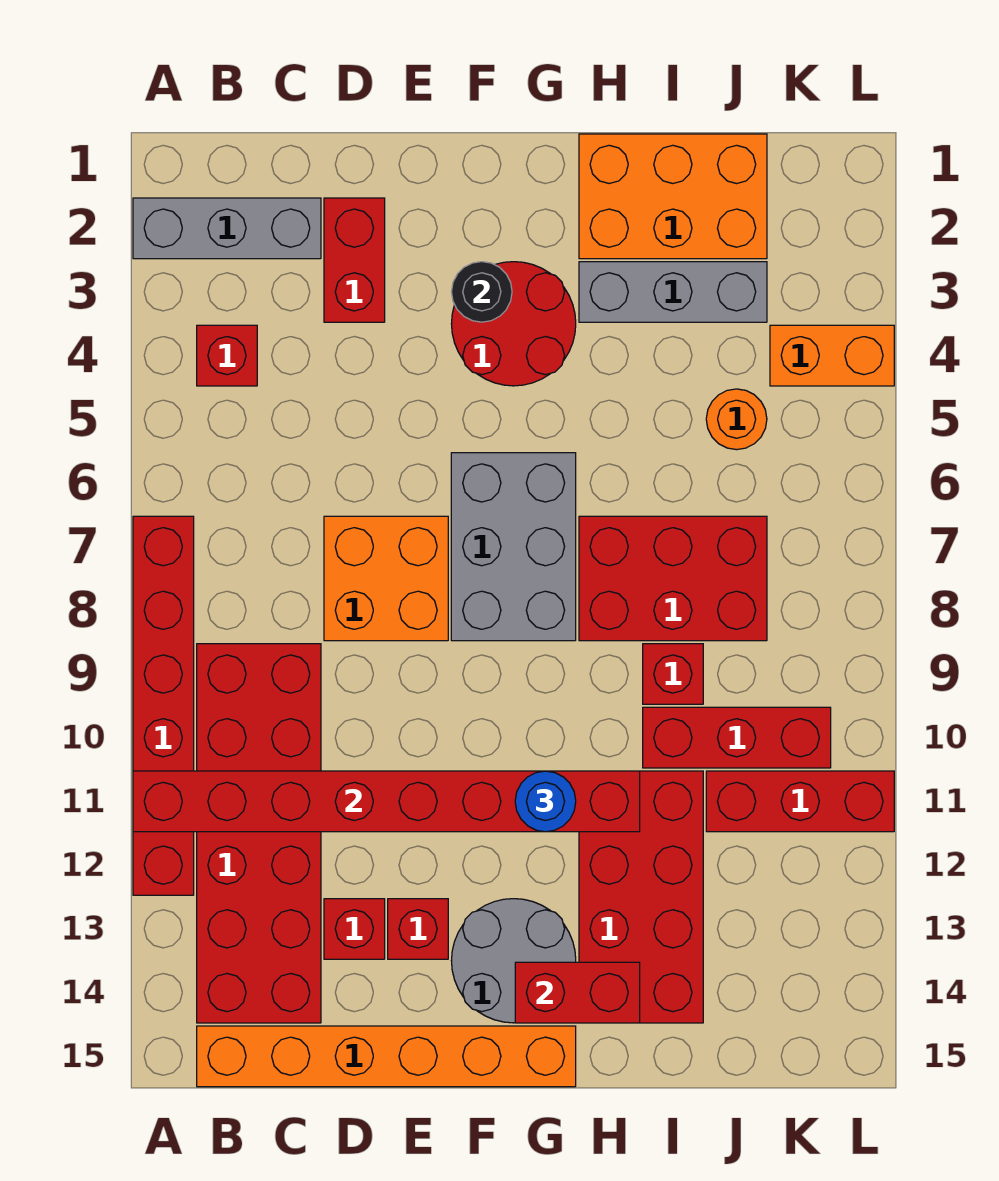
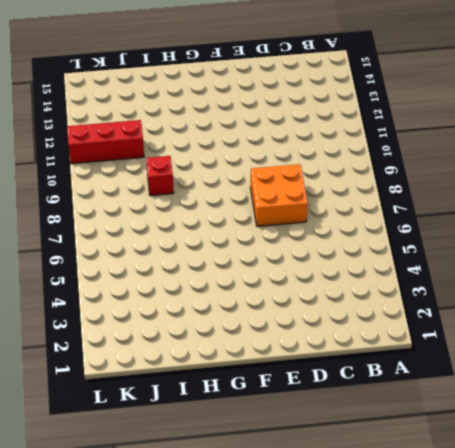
none -> grey 1x3 brick [133,198,321,259]
none -> red 1x6 brick [133,516,194,895]
none -> red 1x1 brick [197,325,257,386]

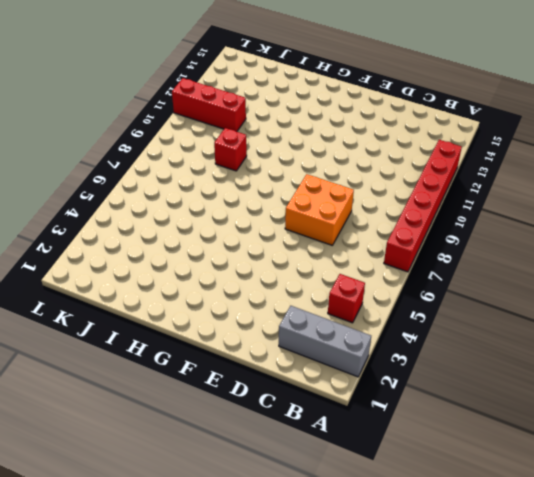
none -> red 2x6 brick [197,644,321,1023]
none -> orange 1x6 brick [197,1026,576,1087]
none -> red 1x2 brick [324,198,385,322]

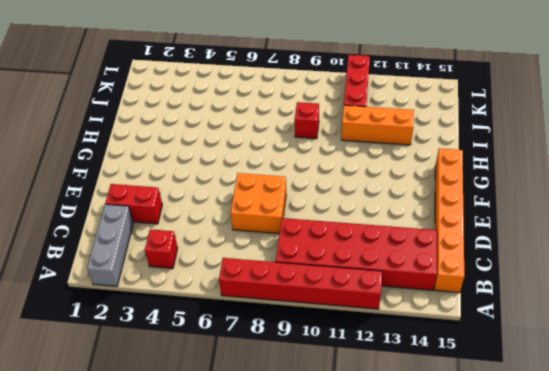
orange 1x3 brick [341,105,414,145] -> red 2x4 brick [579,771,703,1023]
none -> red 1x1 brick [324,899,385,959]
none -> red 1x1 brick [388,899,448,959]
none -> red 2x2 round brick [451,262,576,386]

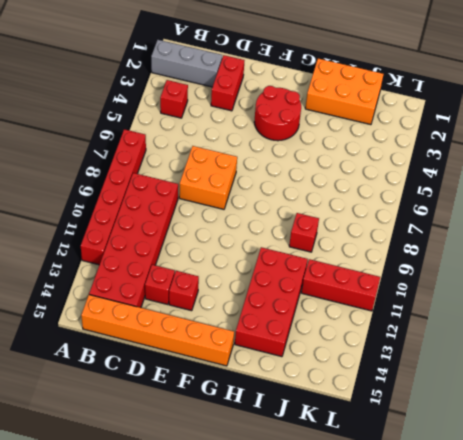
none -> grey 2x3 brick [451,453,576,641]
none -> grey 2x2 round brick [451,899,576,1023]
none -> grey 1x3 brick [579,262,767,322]

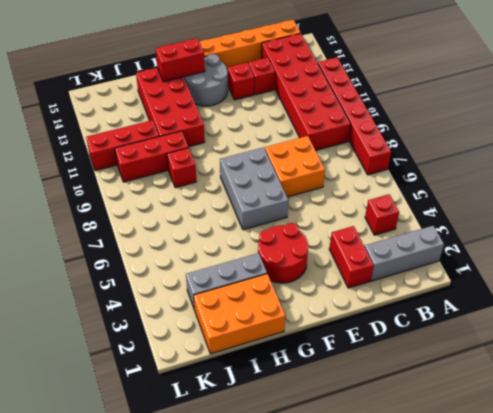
none -> red 2x3 brick [579,516,767,641]
none -> orange 1x1 round brick [706,389,767,450]
none -> orange 1x2 brick [770,325,894,386]

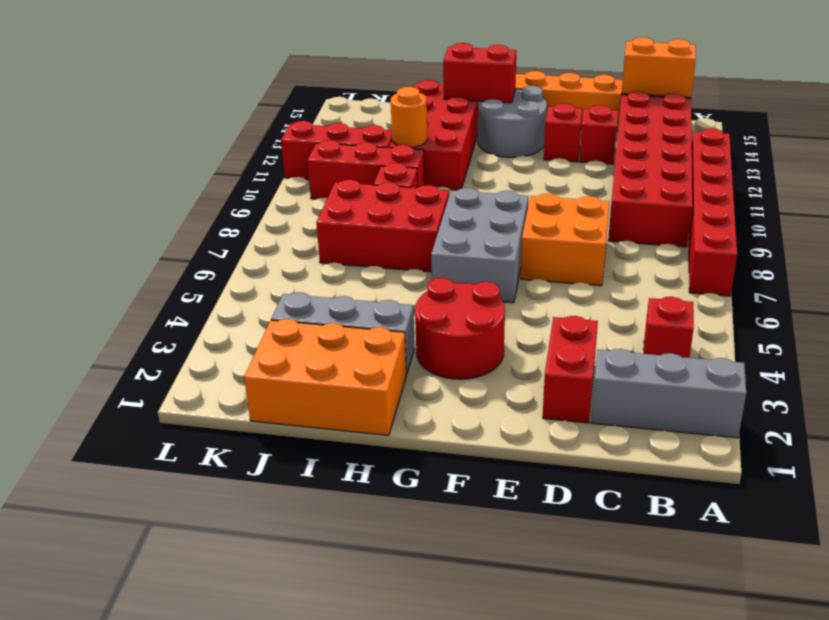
orange 1x2 brick [622,38,696,97] -> orange 1x2 brick moved to [770,325,894,386]
orange 1x1 round brick [391,87,427,147] -> orange 1x1 round brick moved to [706,389,767,450]
none -> red 1x8 brick [133,771,640,832]
none -> black 1x1 round brick [452,262,512,322]
none -> blue 1x1 round brick [515,771,576,832]

